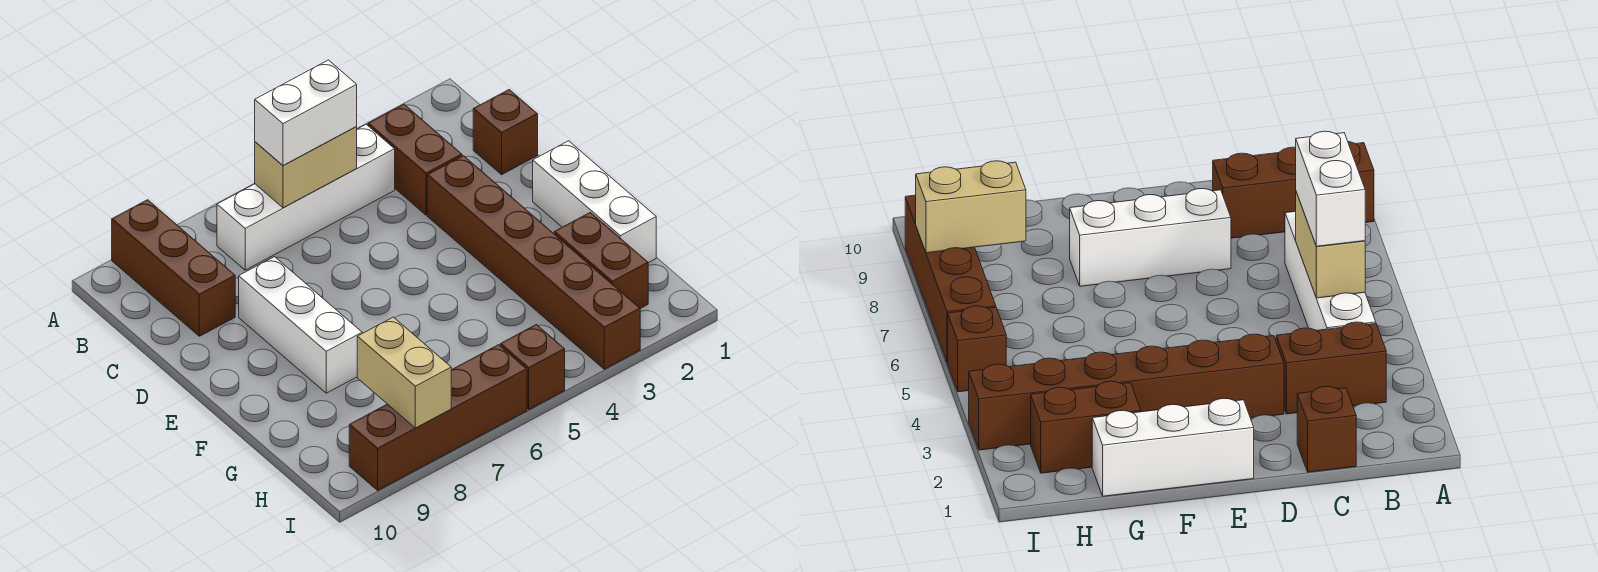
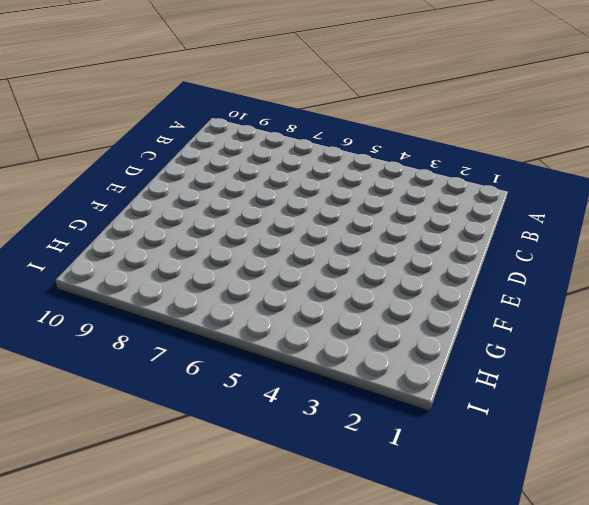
none -> brown 1x3 brick [112,200,235,336]
none -> brown 1x2 brick [368,104,462,215]
none -> white 1x4 brick [217,125,395,270]

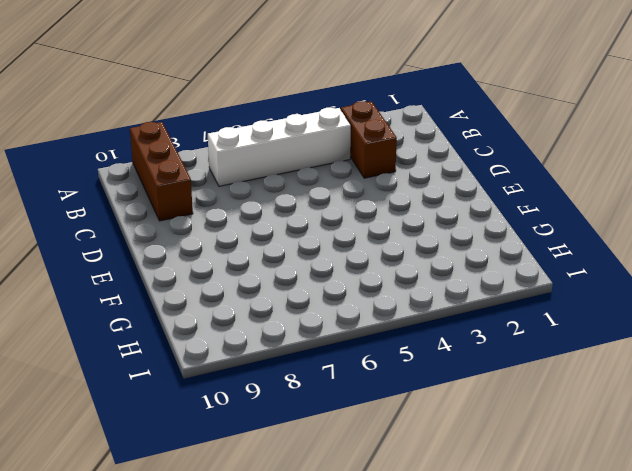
none -> brown 1x1 brick [473,90,538,175]
none -> brown 1x6 brick [427,156,640,369]
none -> white 1x3 brick [239,257,362,393]

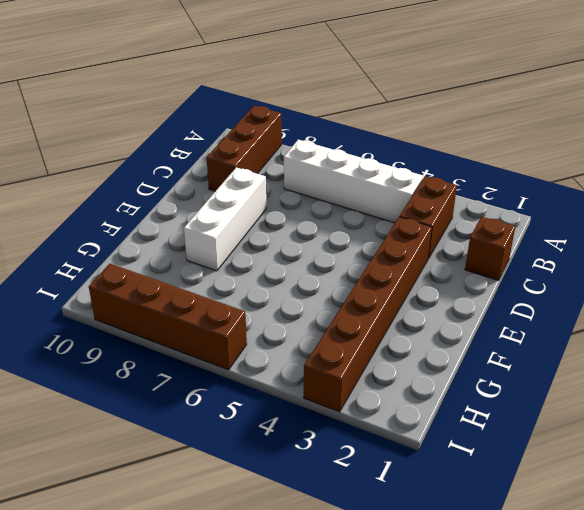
none -> white 1x3 brick [533,141,656,263]
none -> brown 1x2 brick [554,213,648,308]
none -> brown 1x1 brick [500,324,565,409]

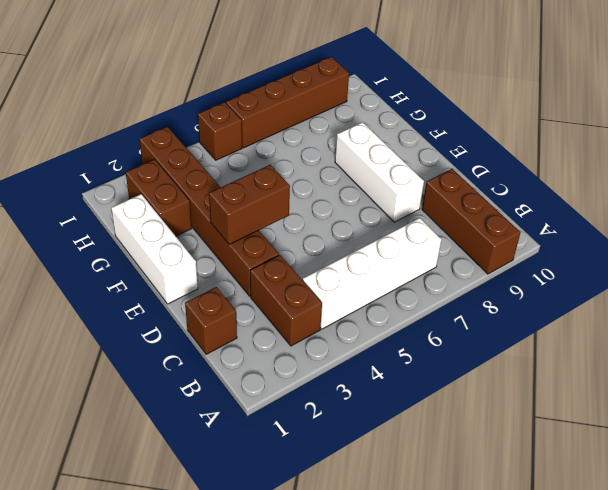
brown 1x2 brick [209,165,290,244] -> none
none -> tan 1x2 brick [255,127,357,208]
none -> tan 1x2 brick [357,317,451,428]
none -> white 1x2 brick [255,60,357,165]

